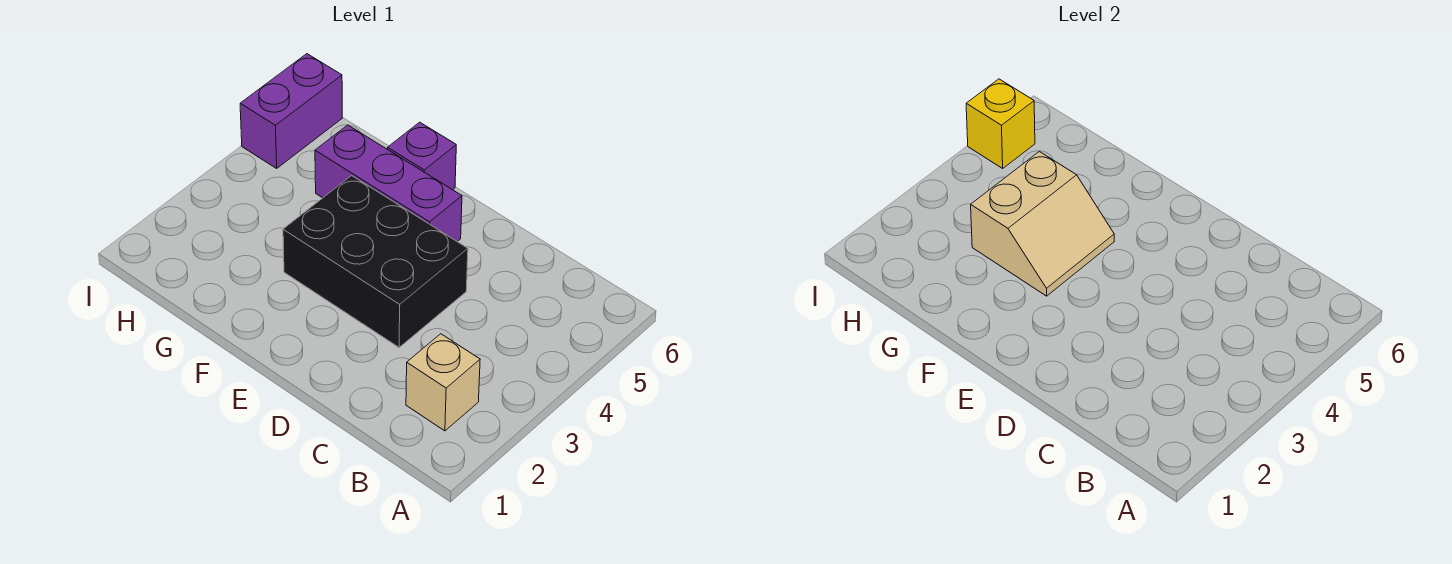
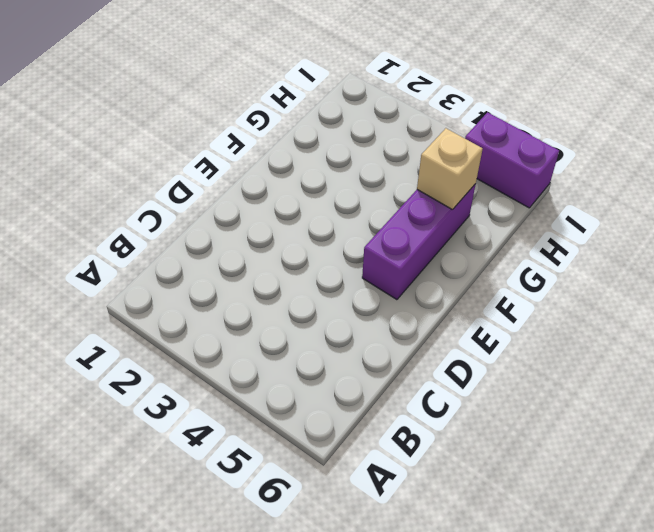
tan 1x1 brick [417,128,483,210] -> tan 1x1 brick moved to [406,334,480,431]
none -> black 2x3 brick [283,176,468,347]
none -> purple 1x1 brick [388,122,456,190]

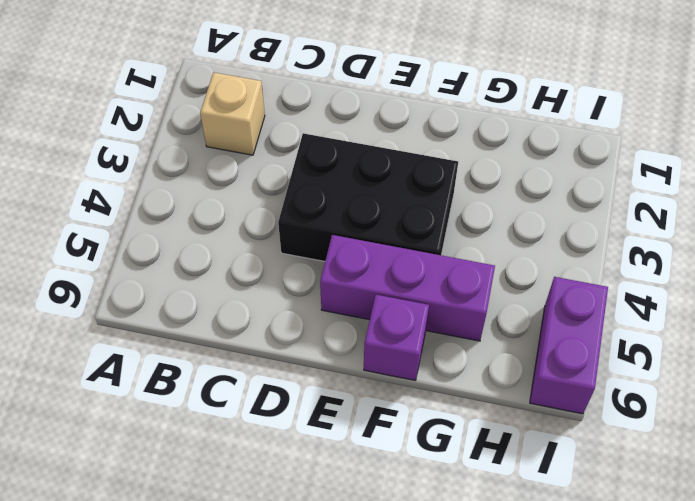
none -> tan 2x2 slope [971,152,1114,296]
none -> yellow 1x1 brick [966,79,1035,168]

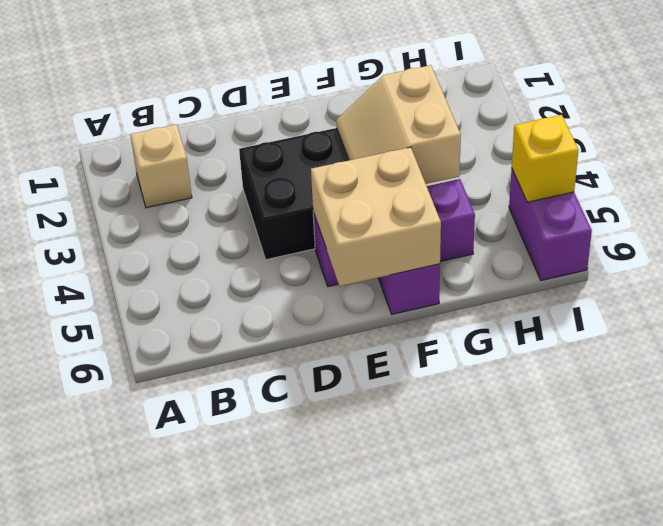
tan 2x2 brick [311,147,441,286] -> none

